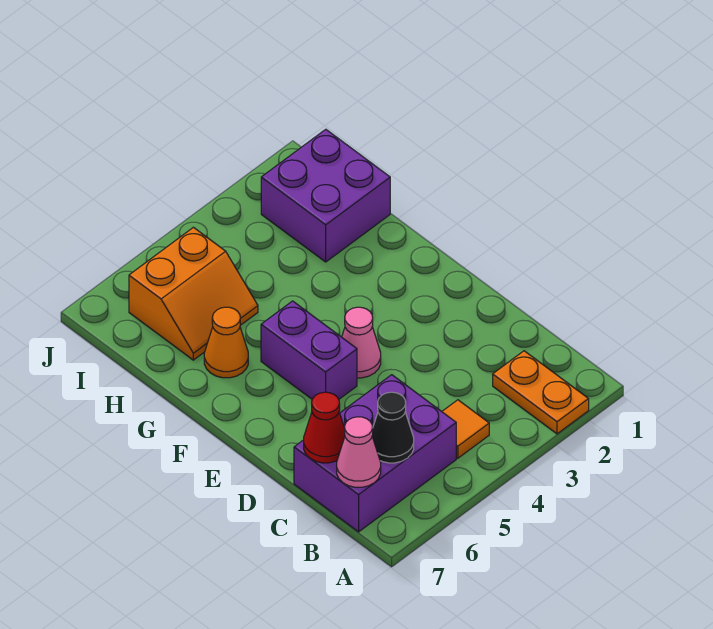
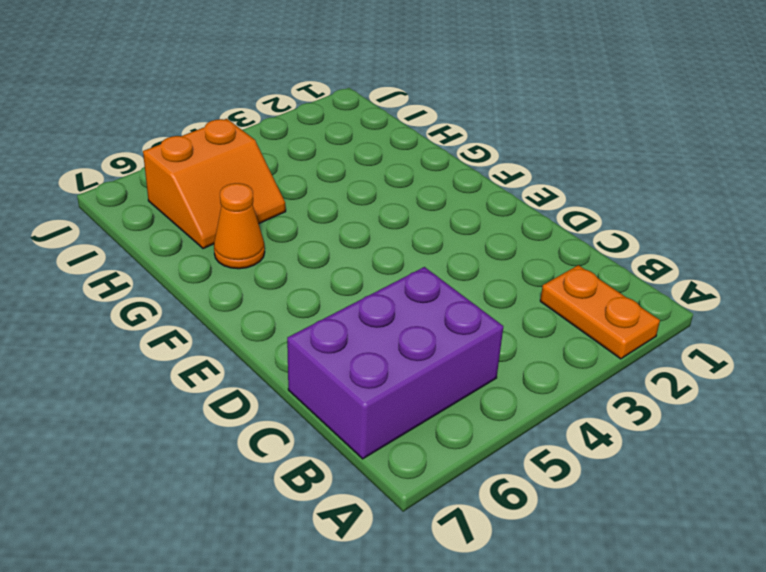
none -> orange 1x1 tile [442,400,489,458]
none -> pink 1x1 cone [342,307,381,378]

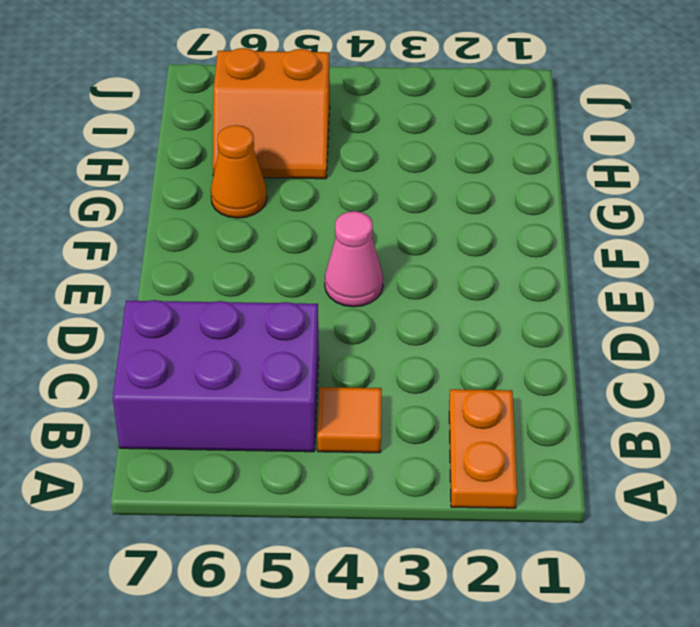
none -> purple 1x2 brick [261,301,357,399]
none -> purple 2x2 brick [261,129,390,262]

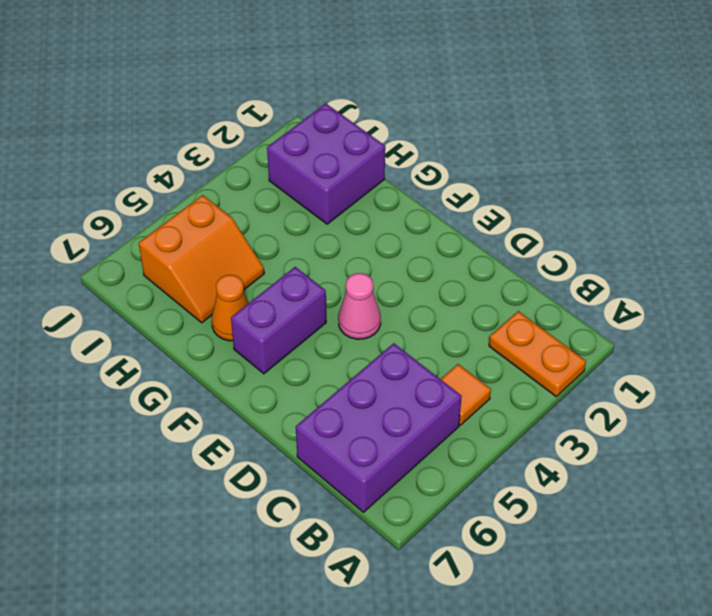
purple 1x2 brick [231,267,326,374] -> purple 1x2 brick turned to [261,301,357,399]
none -> black 1x1 cone [372,392,414,463]
none -> pink 1x1 cone [337,417,381,487]

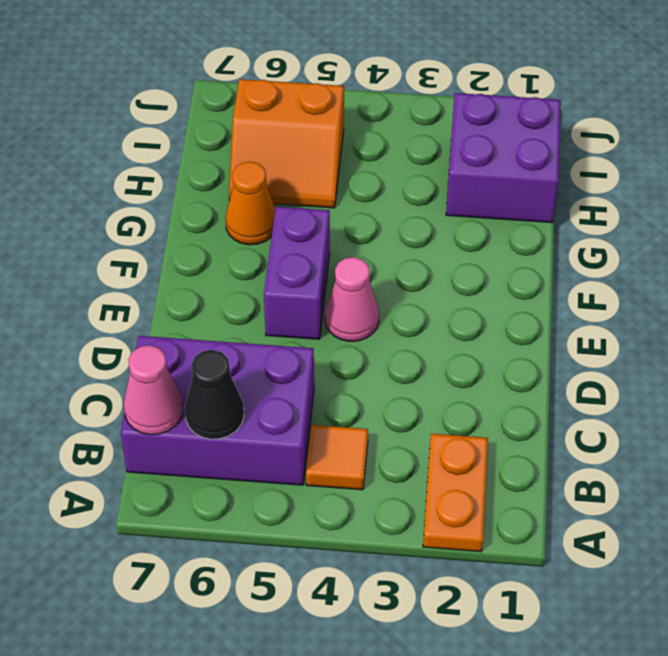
none -> red 1x1 cone [304,392,345,463]

